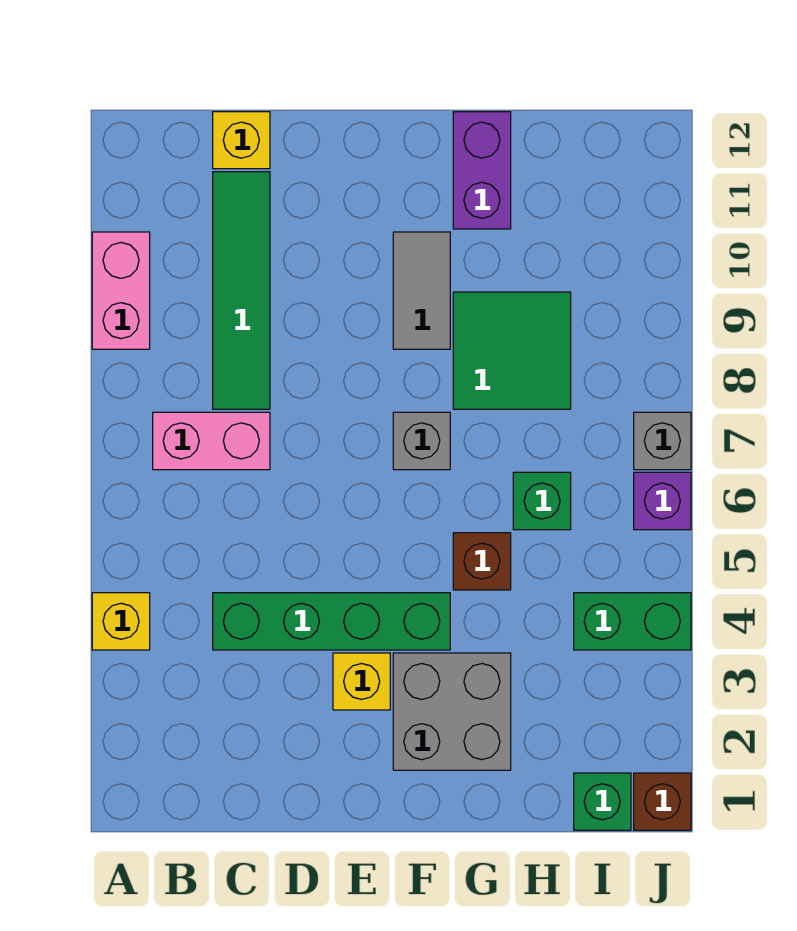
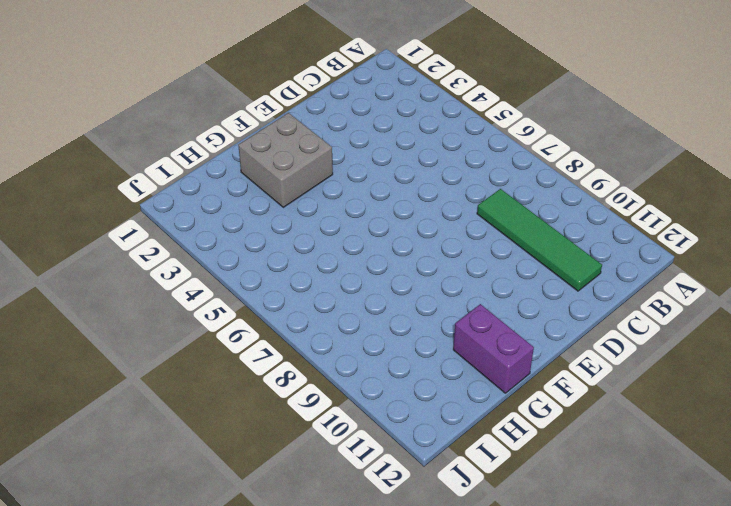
none -> yellow 1x1 brick [92,593,150,650]
none -> pink 1x2 brick [92,232,150,349]
none -> pink 1x2 brick [153,412,270,470]

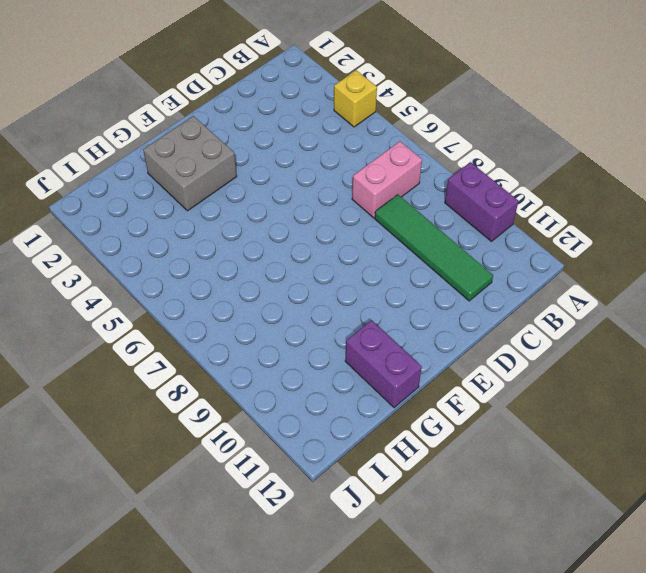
purple 1x2 brick [445,162,518,241] -> pink 1x2 brick [92,232,150,349]
none -> green 1x4 brick [213,593,450,650]
none -> yellow 1x1 brick [213,112,270,169]
none -> yellow 1x1 brick [333,653,390,710]

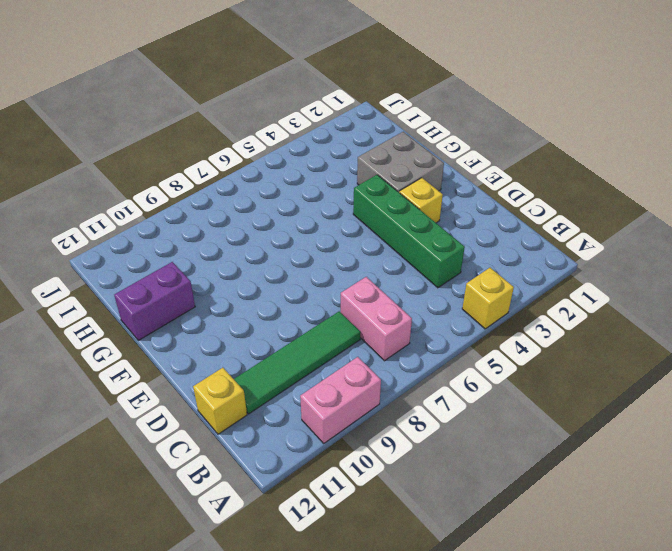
none -> grey 1x1 brick [393,412,450,470]
none -> grey 1x2 tile [393,232,450,349]
none -> brown 1x1 brick [453,533,511,590]

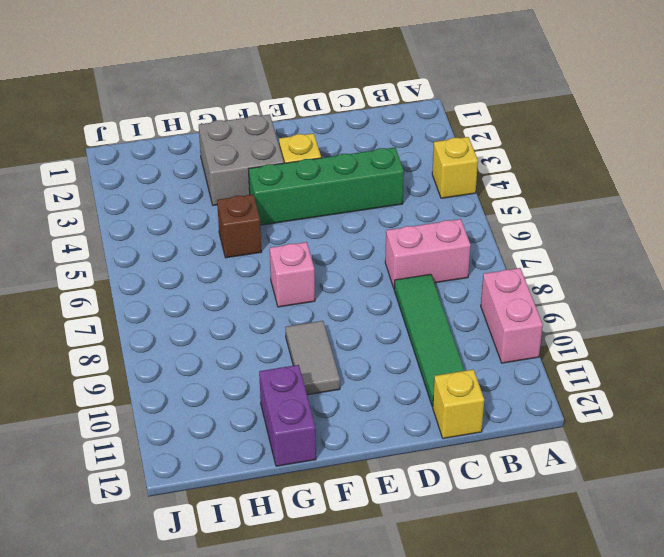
pink 1x1 brick [270,242,315,307] -> grey 1x1 brick [393,412,450,470]
none -> green 2x2 tile [453,292,571,409]
none -> green 1x1 brick [513,472,571,530]
none -> green 1x1 brick [574,773,631,830]

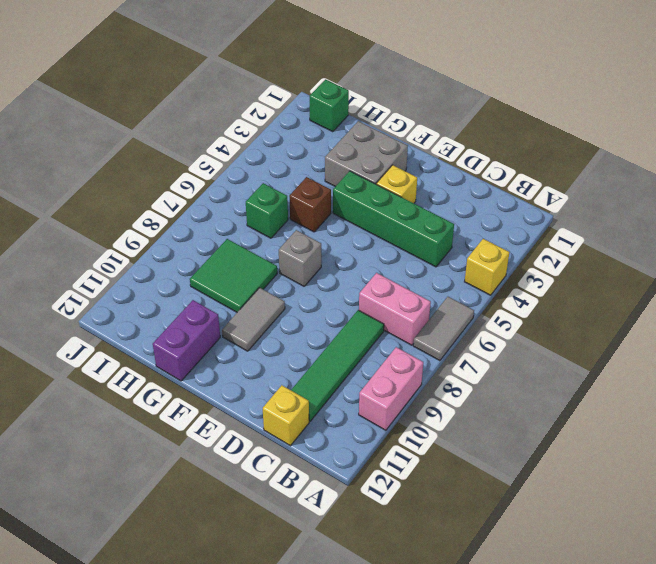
grey 1x2 tile [413,297,474,361] -> none
none -> green 1x2 brick [574,593,691,650]
none -> brown 1x1 brick [634,773,691,830]
none -> purple 1x1 brick [634,472,691,530]

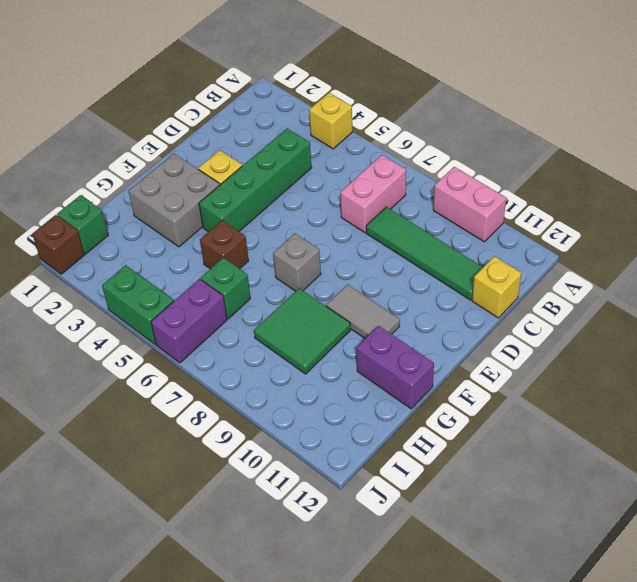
purple 1x2 brick [151,279,227,363] -> purple 1x1 brick [634,472,691,530]
green 1x2 brick [102,265,174,345] -> green 1x2 brick turned to [574,593,691,650]
none -> grey 1x1 brick [634,412,691,470]

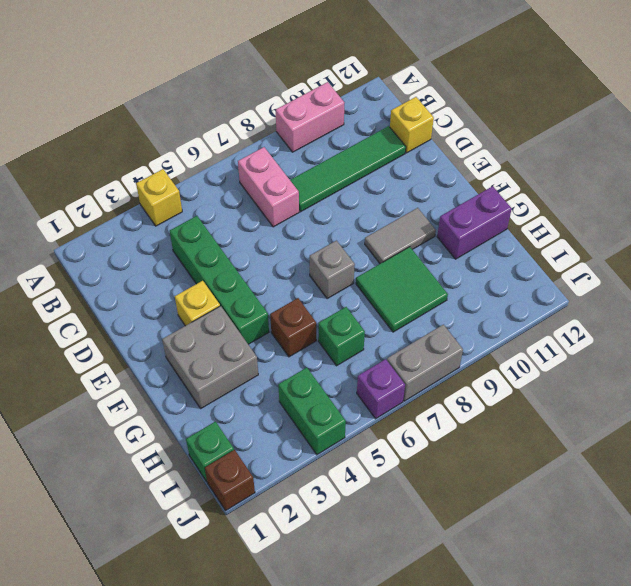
grey 1x2 brick [387,325,463,401] -> grey 1x1 brick [634,412,691,470]

